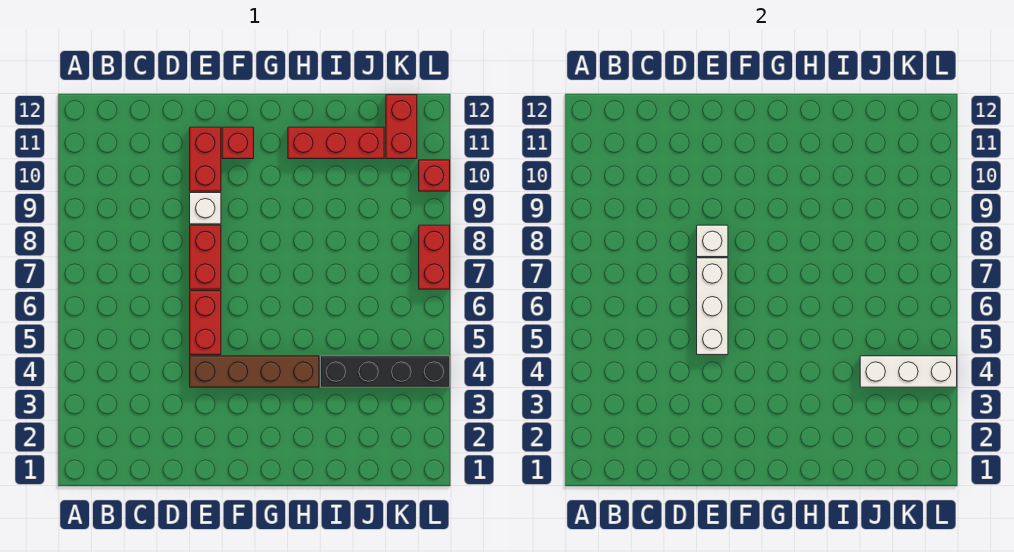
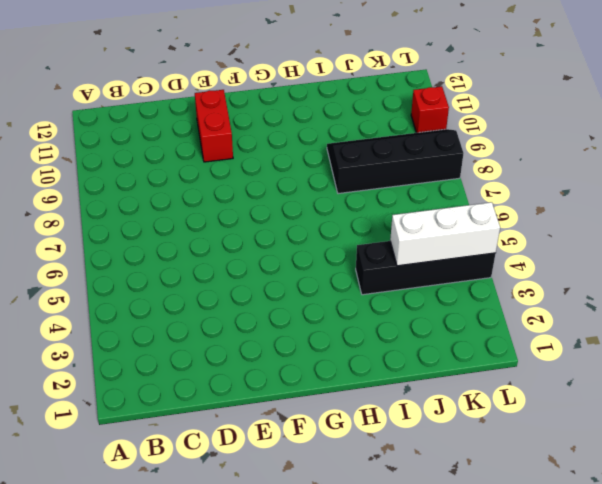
black 2x4 slope [327,129,464,194] -> red 1x2 brick [419,225,450,289]
none -> brown 1x4 brick [190,356,319,387]
none -> red 1x2 brick [190,291,221,355]
none -> red 1x2 brick [190,225,221,289]

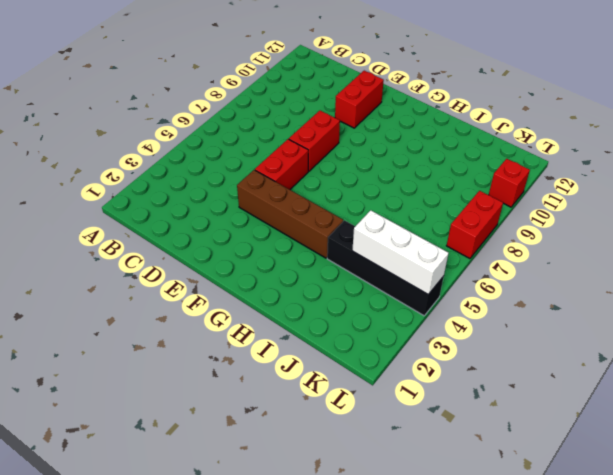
none -> white 1x1 brick [190,193,221,224]
none -> red 1x1 brick [222,127,254,159]
none -> red 1x3 brick [288,127,384,159]

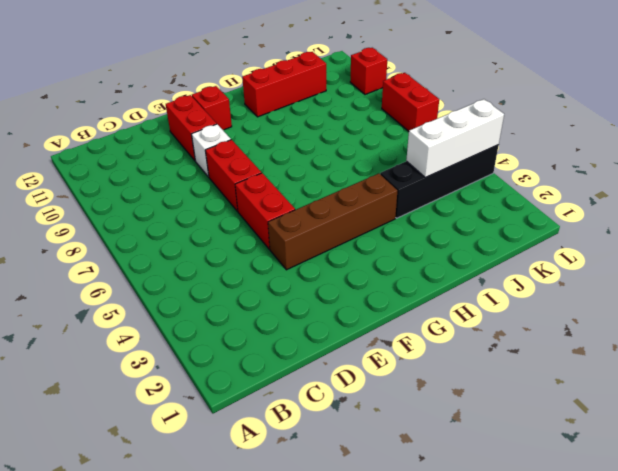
none -> red 1x2 brick [386,95,417,159]
none -> white 1x3 brick [697,258,728,355]
none -> white 1x1 brick [697,225,728,257]

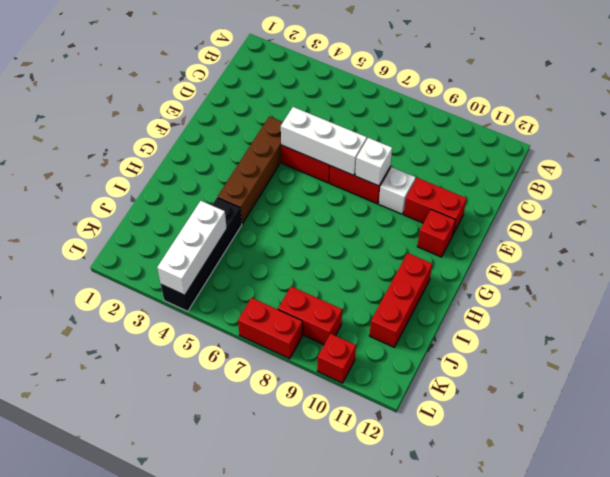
red 1x2 brick [278,286,342,345] -> red 1x2 brick moved to [386,95,417,159]

